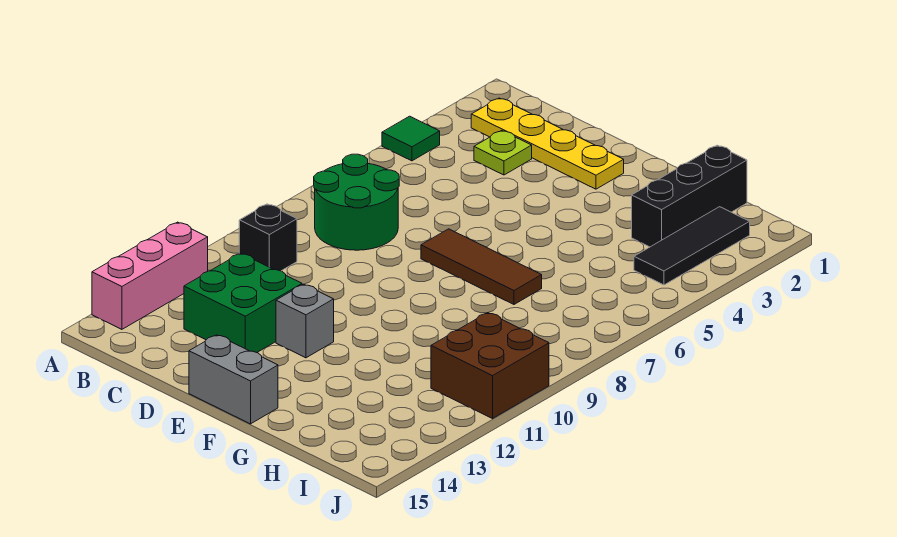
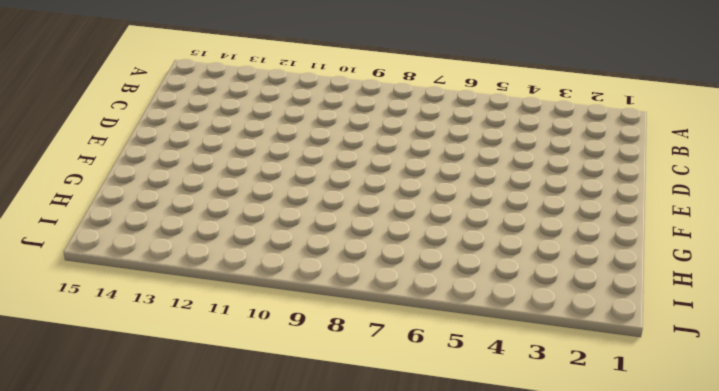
none -> green 1x1 tile [382,116,440,161]
none -> pink 1x3 brick [92,222,208,329]
none -> yellow 1x4 plate [471,98,624,189]

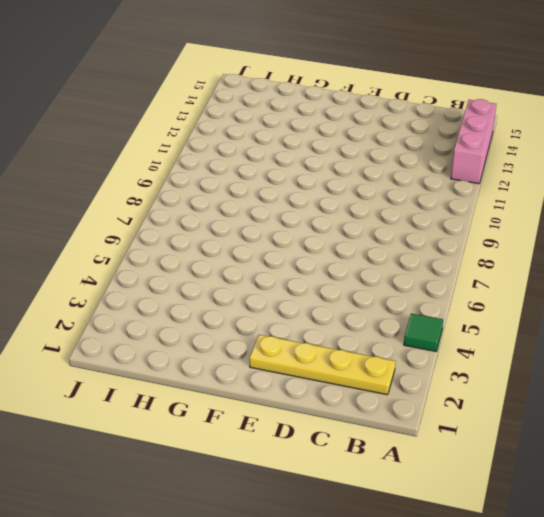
none -> green 2x2 round brick [314,154,399,250]
none -> black 1x1 brick [239,204,297,271]
none -> lime 1x1 plate [474,130,532,175]

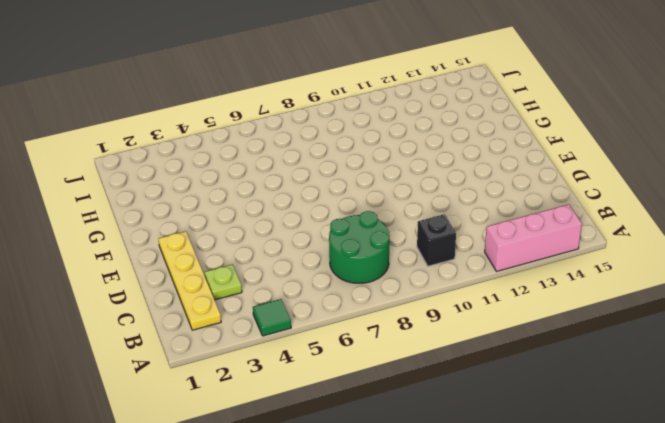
none -> green 2x2 brick [184,253,302,353]
none -> brown 1x3 tile [421,229,542,304]
none -> grey 1x1 brick [276,284,334,358]

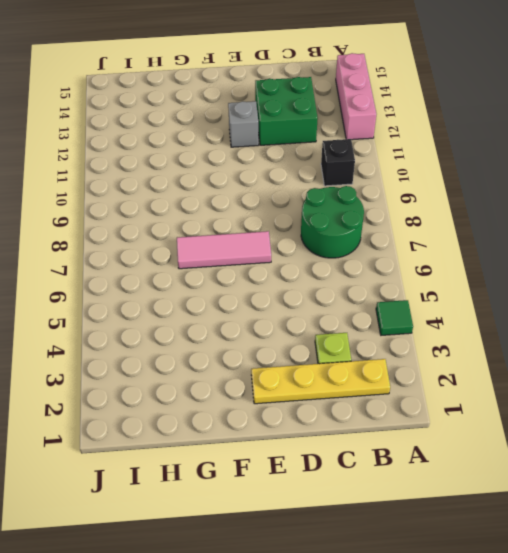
pink 1x3 tile [177,231,271,269] -> brown 1x3 tile [421,229,542,304]
none -> grey 1x2 brick [189,335,278,424]
none -> black 1x3 brick [632,145,747,247]
none -> black 1x3 tile [634,207,750,285]

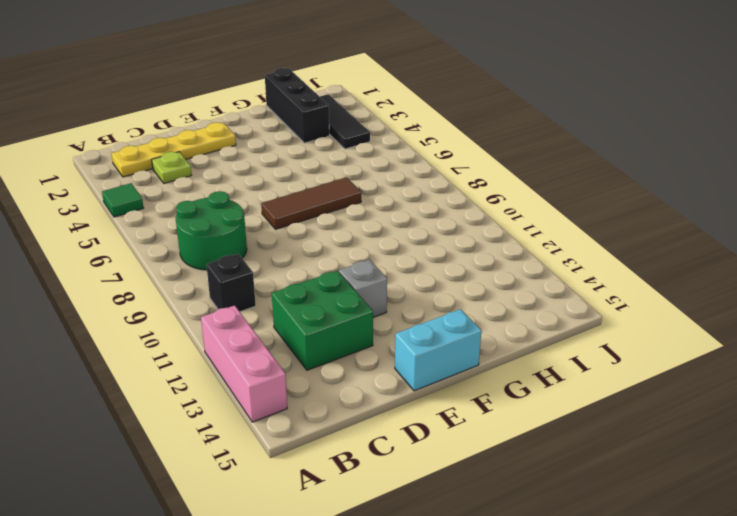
cyan 1x2 brick [395,309,481,391] -> grey 1x2 brick [189,335,278,424]
none -> brown 2x2 brick [431,313,549,418]

